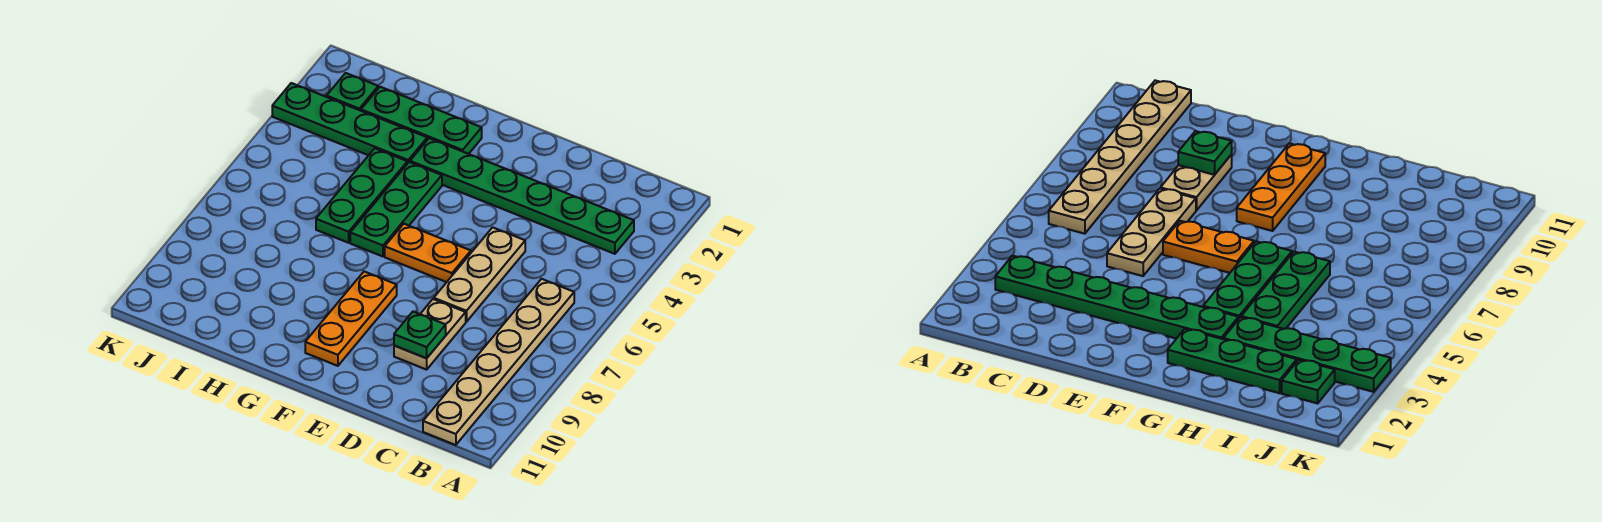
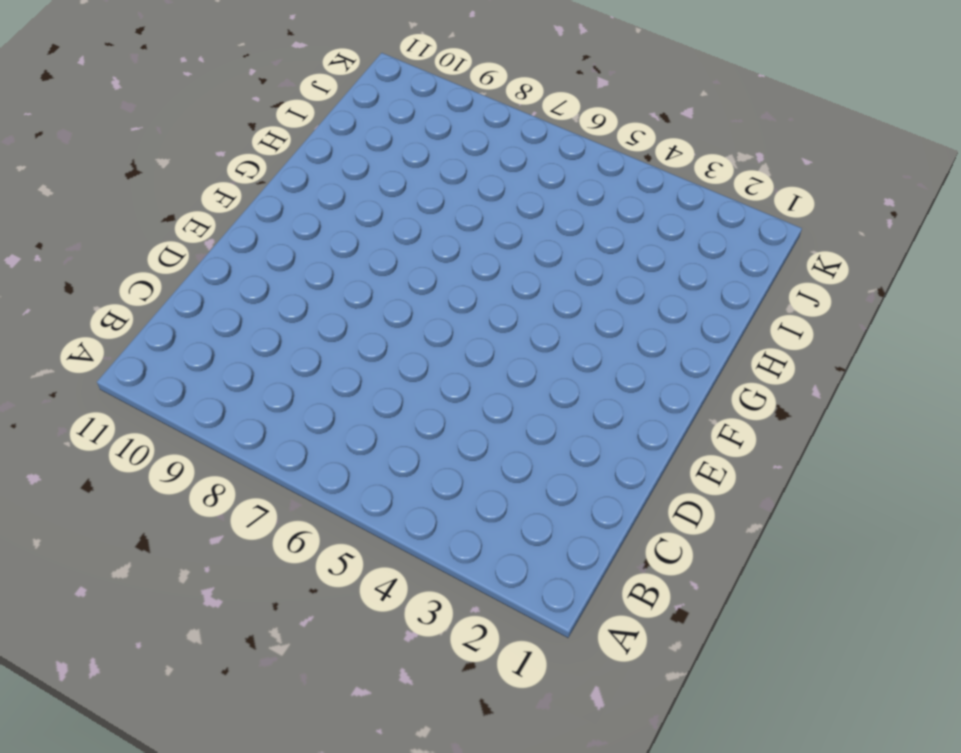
none -> green 1x6 plate [410,138,634,254]
none -> tan 1x6 plate [423,279,574,445]
none -> tan 1x3 plate [434,227,525,322]

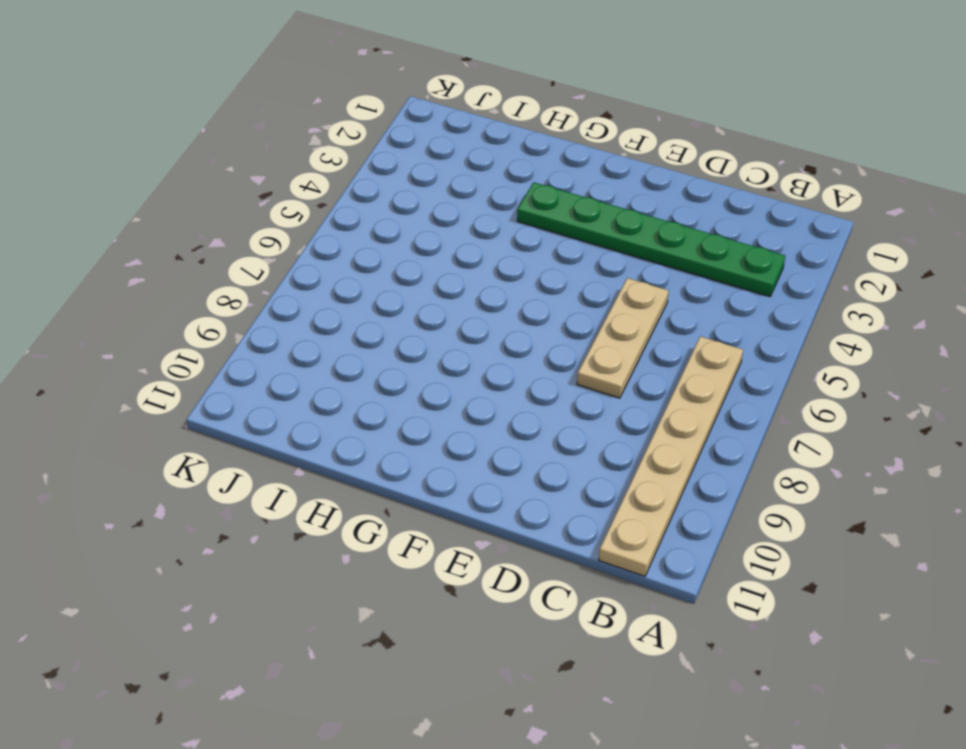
none -> tan 1x2 plate [394,299,466,370]
none -> orange 1x2 plate [385,224,471,282]
none -> orange 1x3 plate [305,272,397,366]

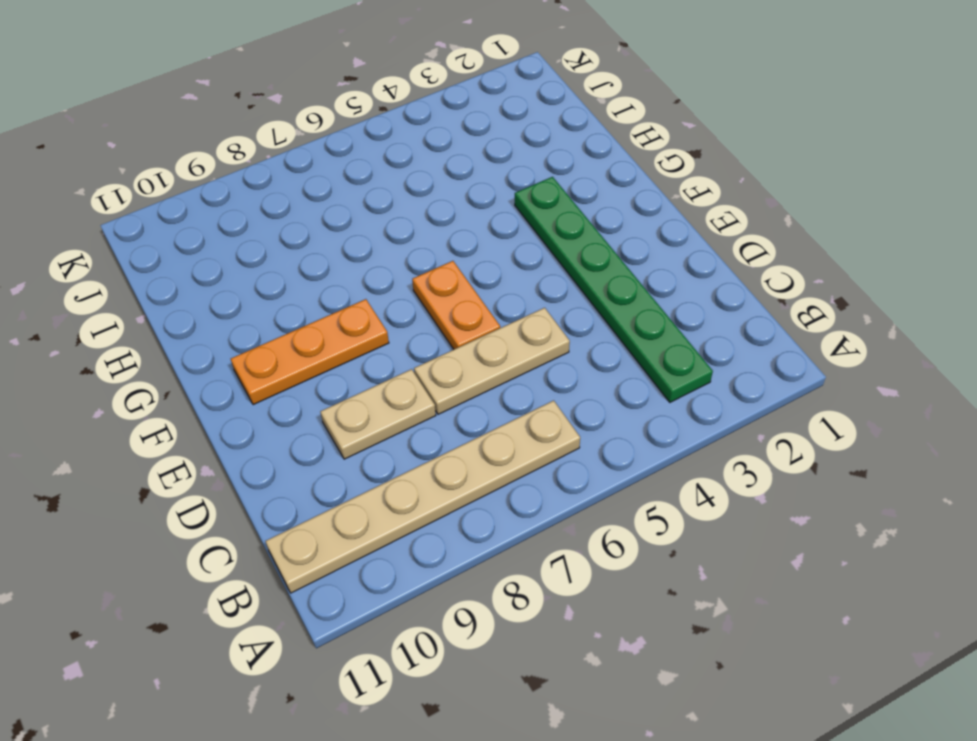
none -> green 1x3 plate [361,87,482,154]
none -> green 1x3 plate [350,162,442,256]
none -> green 1x4 plate [272,83,427,164]

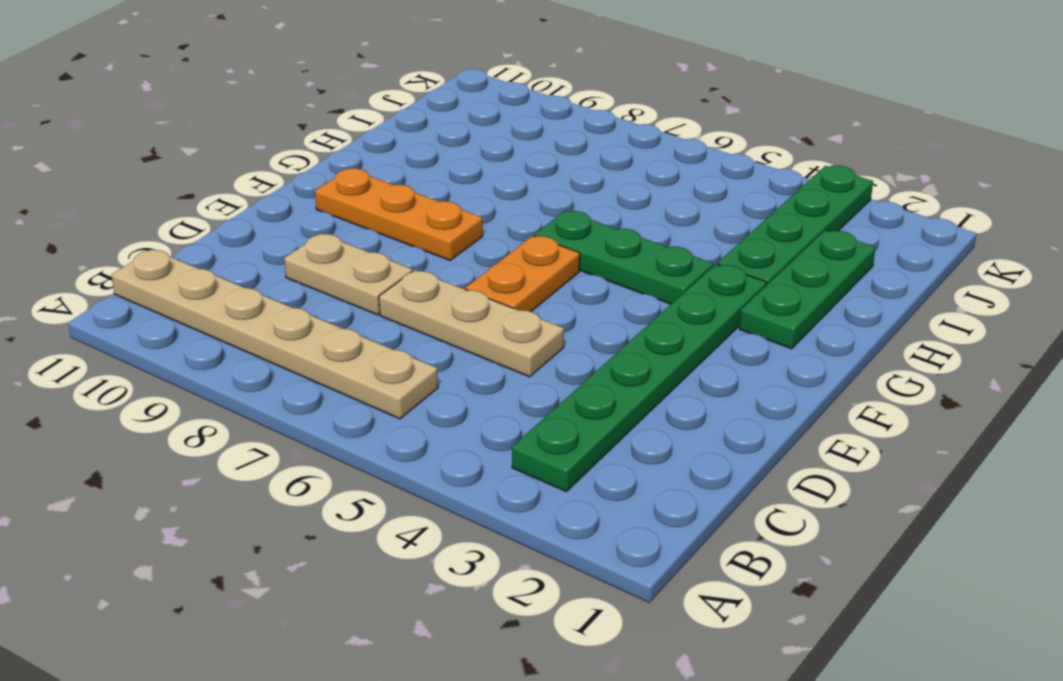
none -> green 1x3 plate [316,148,407,243]
none -> green 1x1 plate [327,73,378,111]
none -> green 1x1 plate [394,312,446,358]

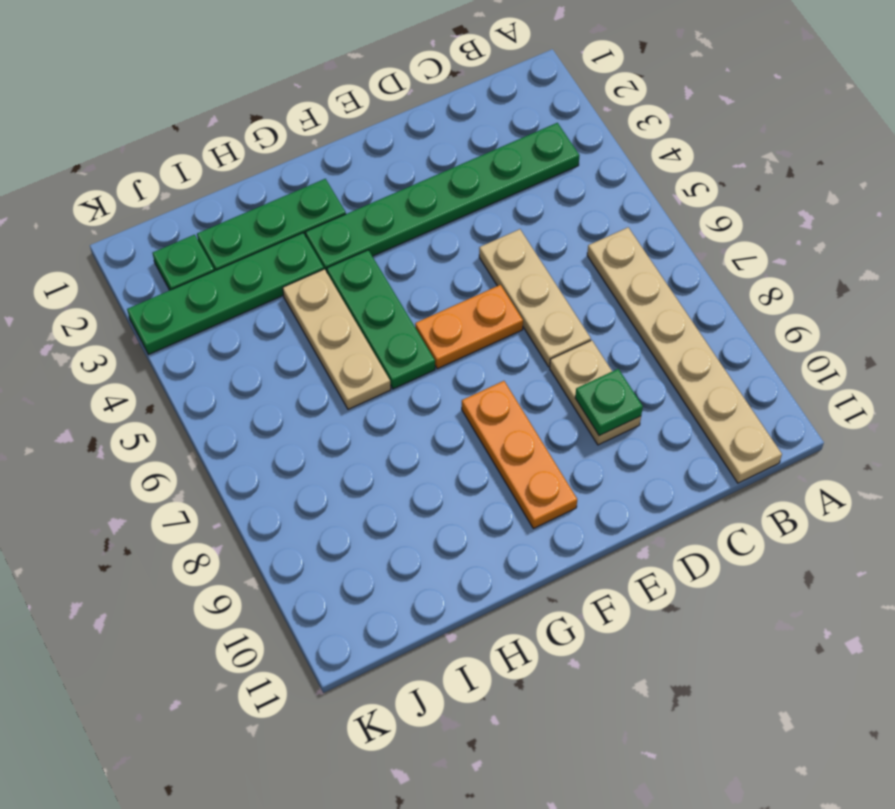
tan 1x3 plate [283,269,391,409] -> green 1x3 plate [316,148,407,243]

